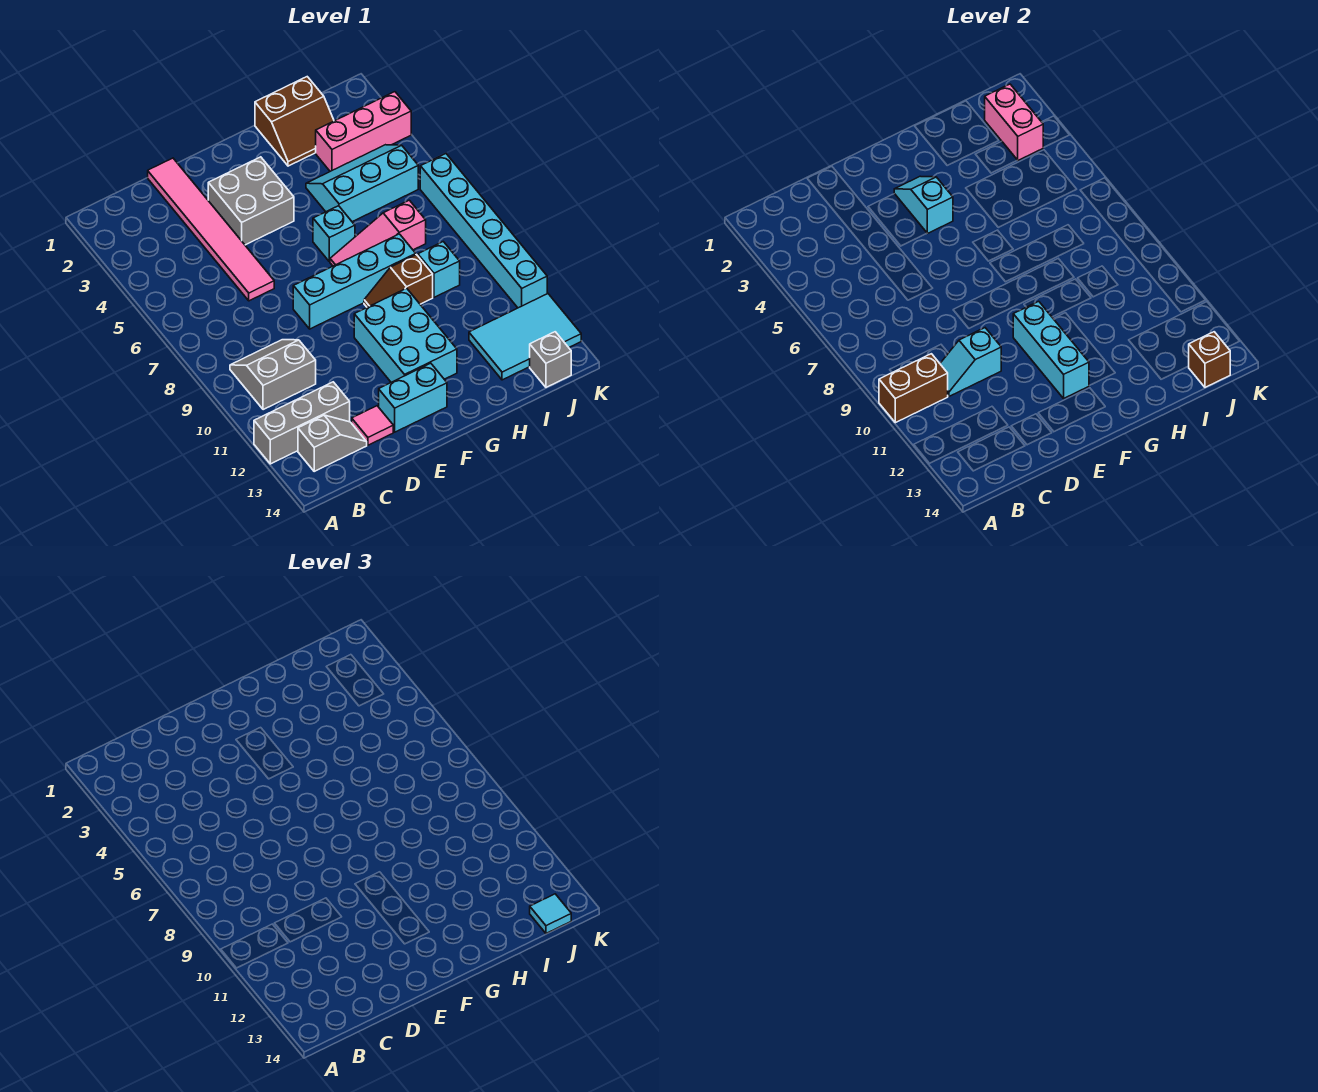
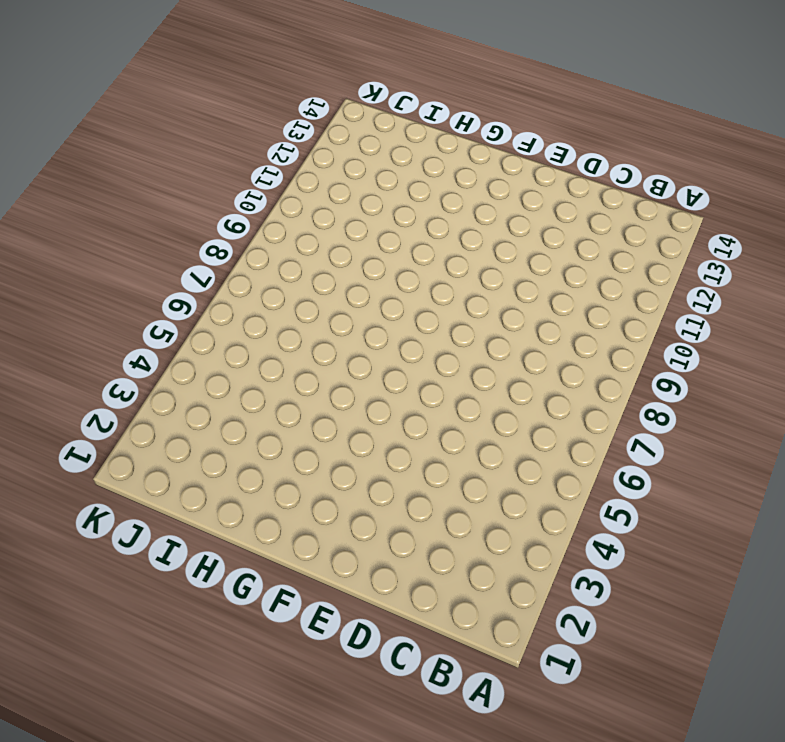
none -> grey 1x3 brick [254,382,350,464]
none -> grey 2x2 slope [230,340,316,410]
none -> grey 1x2 slope [298,415,367,471]

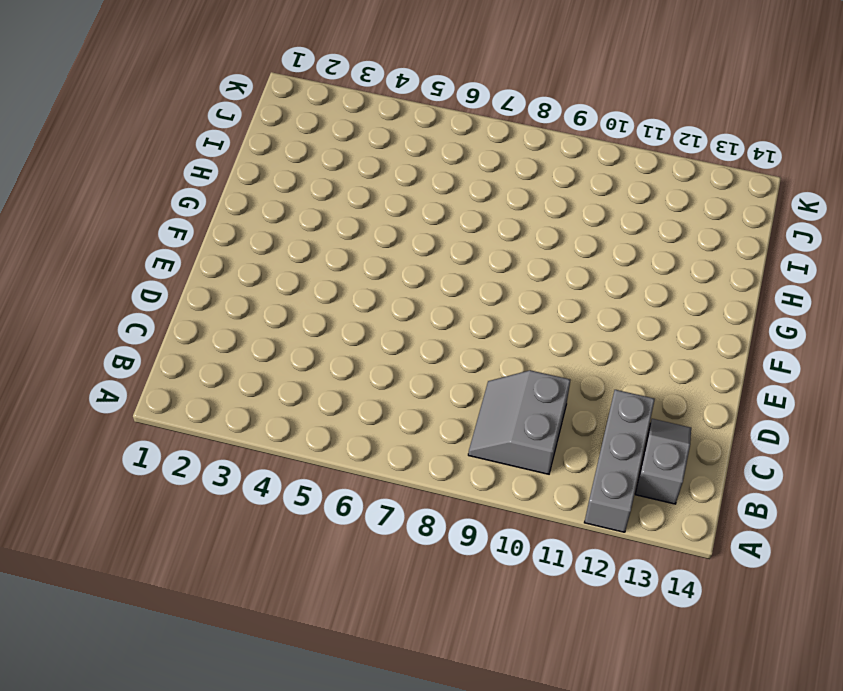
none -> pink 1x6 tile [148,158,274,301]
none -> pink 1x1 tile [352,406,393,445]
none -> grey 2x2 brick [208,157,294,245]

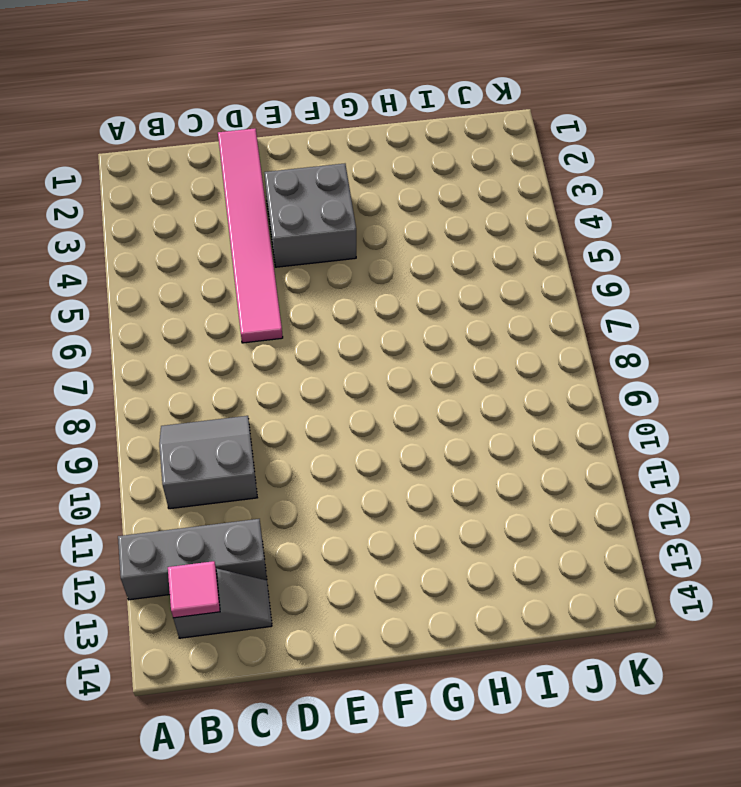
pink 1x1 tile [168,561,220,618] -> pink 1x1 tile moved to [352,406,393,445]
none -> cyan 1x4 brick [293,234,416,329]
none -> cyan 1x2 brick [379,363,447,432]
none -> cyan 2x3 brick [354,288,457,382]

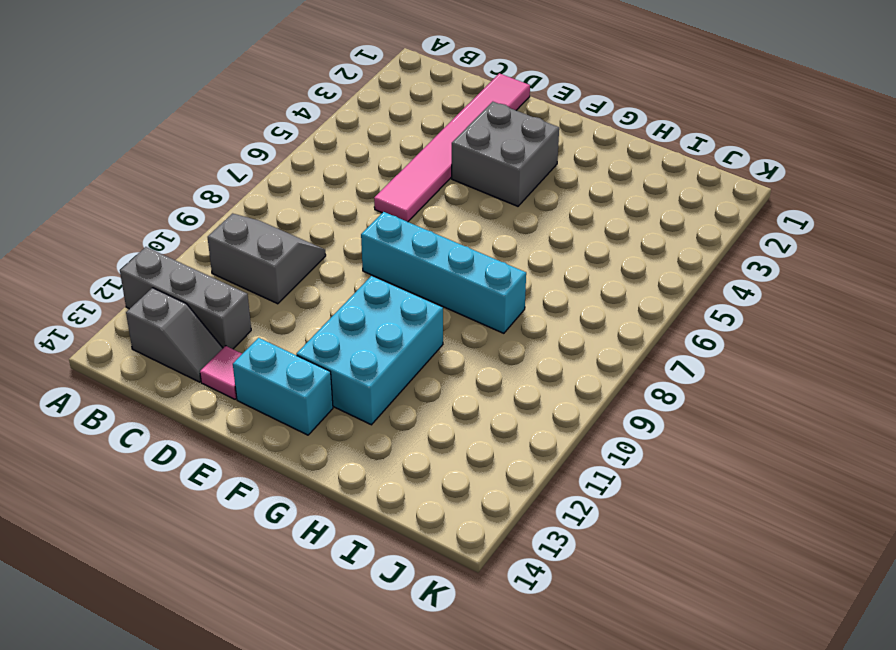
none -> cyan 1x1 brick [313,206,355,262]
none -> pink 1x3 slope [330,200,426,266]
none -> brown 1x2 slope [364,255,433,307]

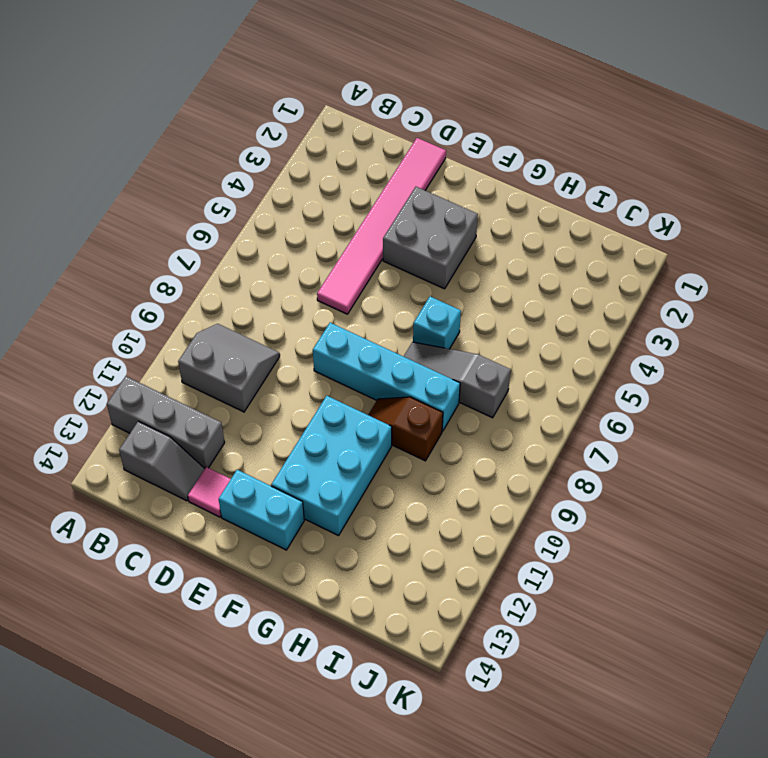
grey 1x3 slope [404,342,511,418] -> pink 1x3 slope [330,200,426,266]
none -> brown 2x2 slope [255,77,334,166]
none -> cyan 2x3 slope [306,145,418,222]
none -> pink 1x3 brick [316,92,411,171]

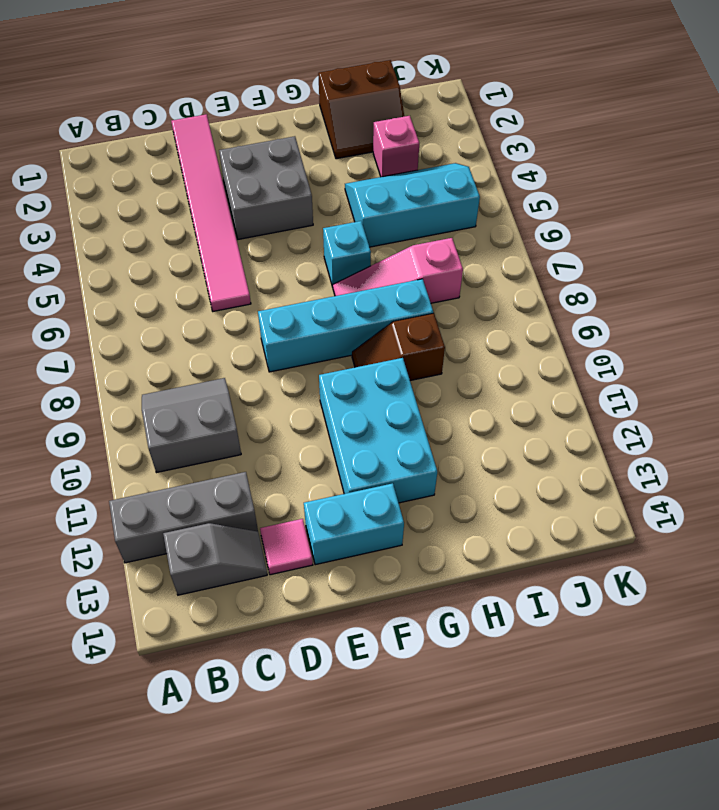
pink 1x1 brick [373,116,419,177] -> pink 1x3 brick [316,92,411,171]
none -> cyan 1x1 brick [418,242,460,297]
none -> cyan 2x3 tile [469,294,581,380]
none -> grey 1x1 brick [530,332,571,387]

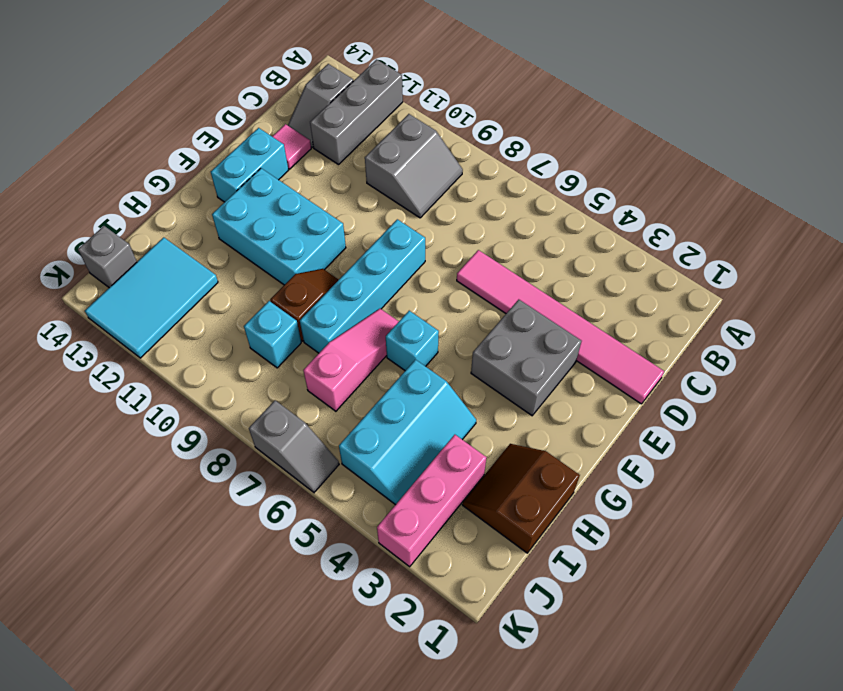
grey 1x2 slope [249,400,339,492] -> cyan 1x6 brick [420,154,547,308]
none -> brown 1x2 brick [879,354,948,423]
none -> cyan 1x2 slope [940,328,1001,396]
none -> cyan 1x2 slope [894,176,953,233]

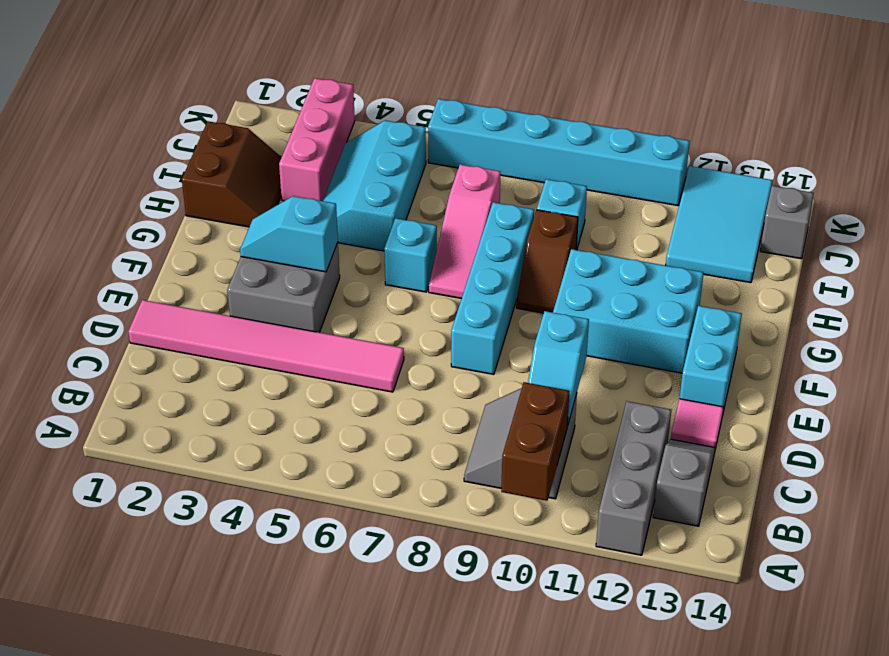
none -> cyan 1x3 brick [1013,301,1089,398]
none -> pink 1x2 brick [985,84,1043,160]
none -> brown 1x1 brick [1189,332,1230,387]

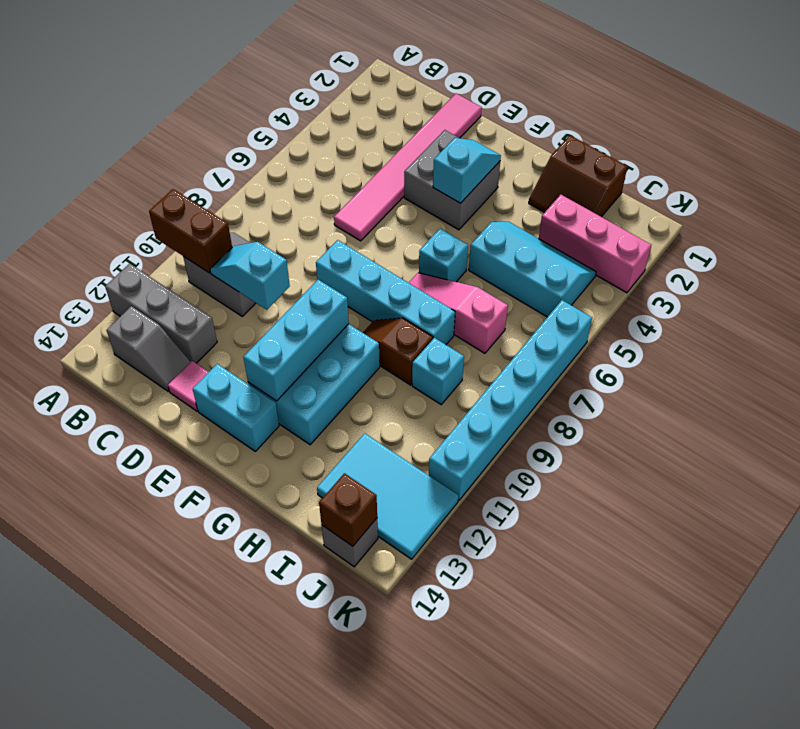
none -> pink 1x2 brick [985,84,1043,160]
none -> cyan 1x1 tile [530,894,571,933]

